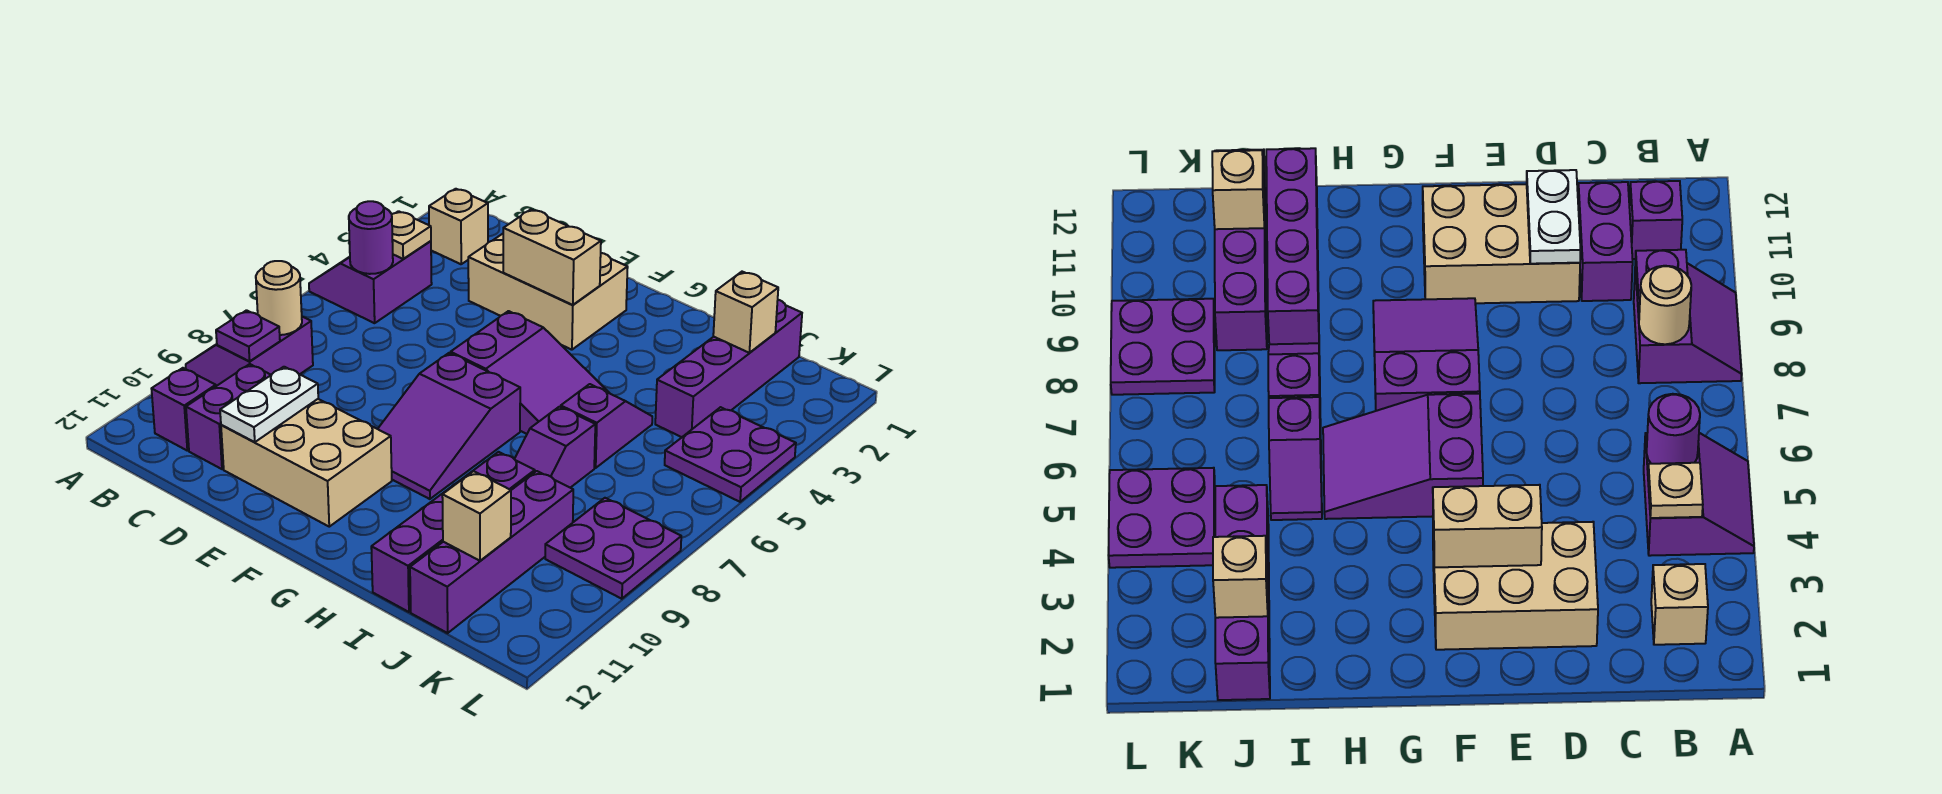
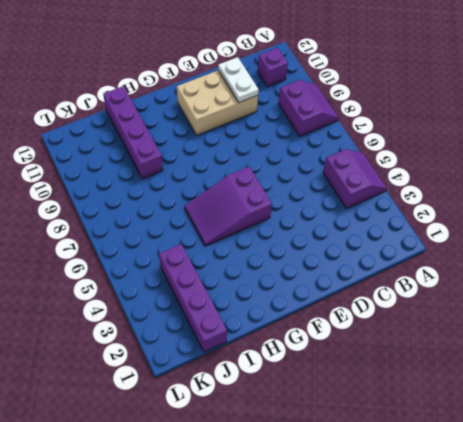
none -> tan 1x1 brick [429,189,488,264]
none -> purple 1x2 brick [186,364,271,469]
none -> tan 2x3 brick [468,234,628,350]

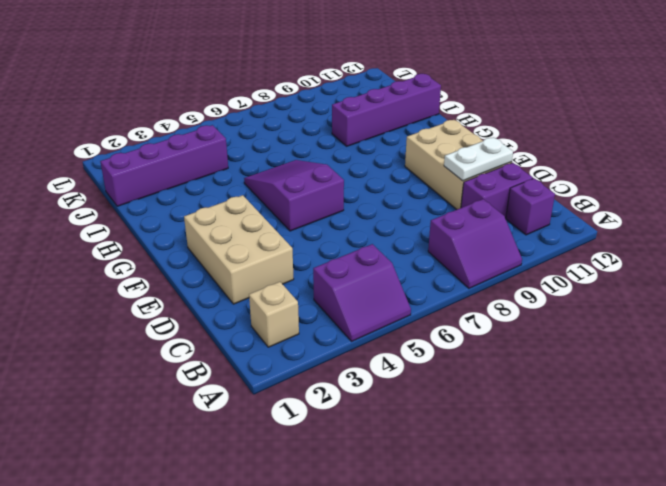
none -> purple 2x3 slope [378,353,520,499]
none -> purple 1x2 slope [561,384,652,468]
none -> purple 1x2 slope [515,407,595,488]

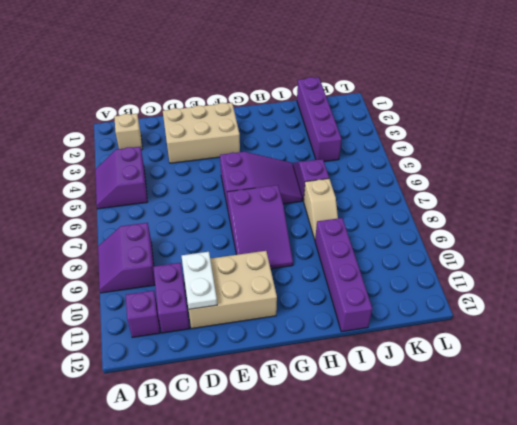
tan 1x2 slope [304,179,338,240] -> purple 1x2 slope [515,407,595,488]
none -> purple 1x4 brick [410,471,573,633]
none -> purple 2x2 plate [665,407,796,502]
none -> purple 2x2 plate [545,498,681,599]

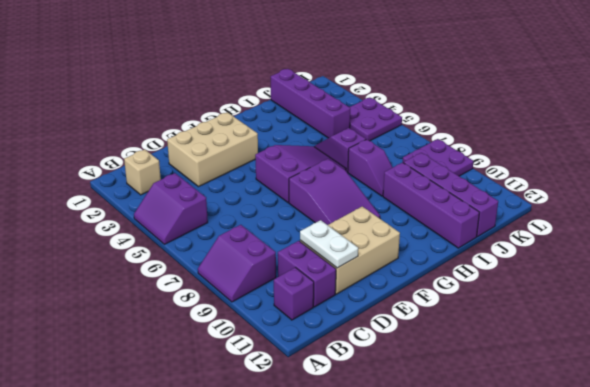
none -> tan 1x1 plate [392,211,431,259]
none -> purple 1x1 round brick [349,201,393,274]
none -> tan 1x1 round brick [256,261,302,335]

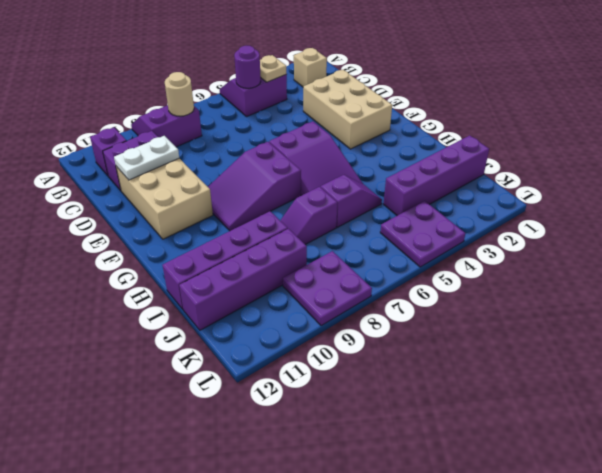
none -> purple 1x1 plate [216,310,280,361]
none -> tan 1x2 brick [503,210,601,305]
none -> tan 1x1 brick [713,272,778,353]

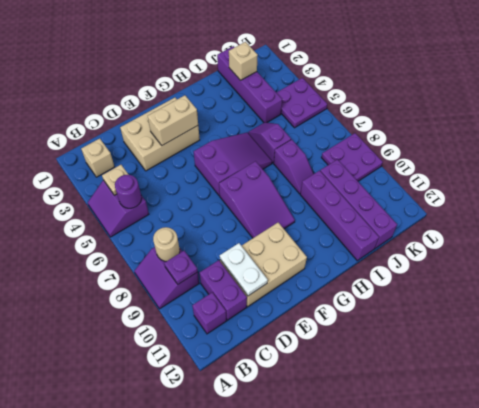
none -> tan 1x1 brick [442,471,511,561]

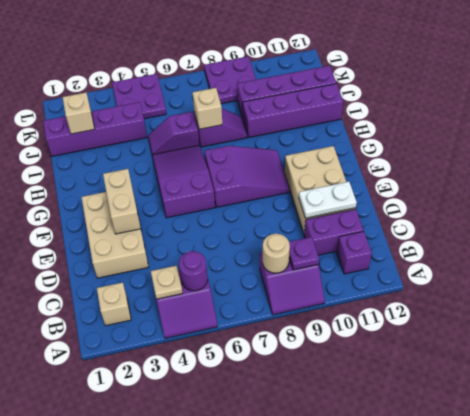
tan 1x1 brick [193,88,222,129] -> tan 1x1 brick moved to [442,471,511,561]

